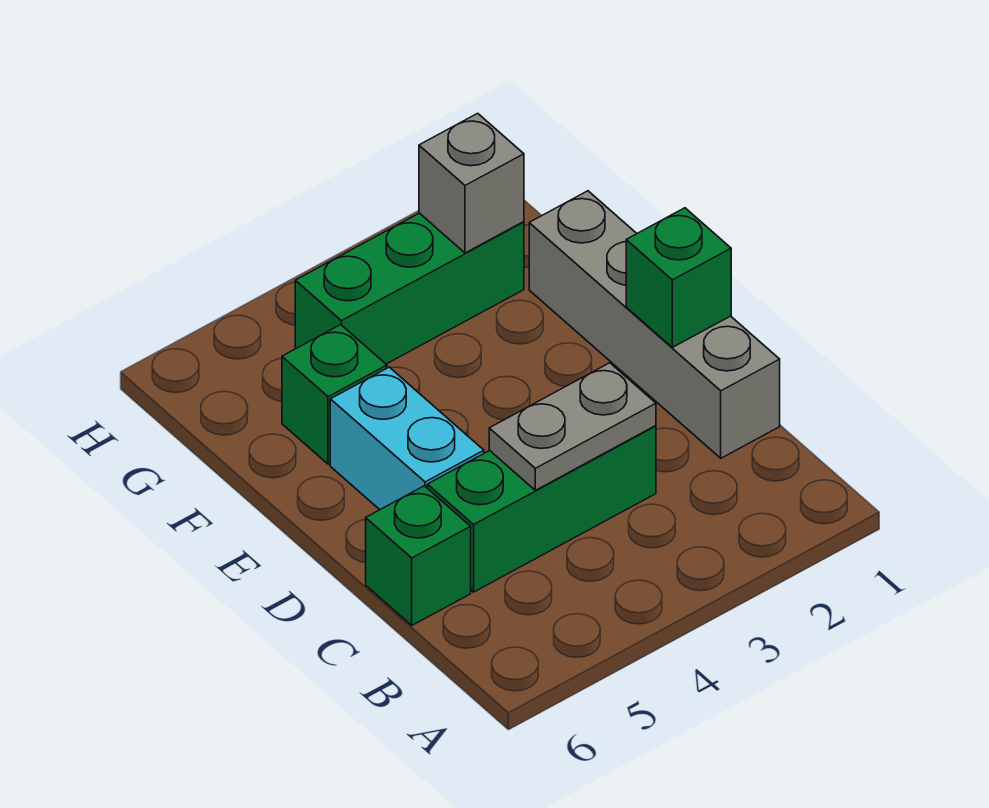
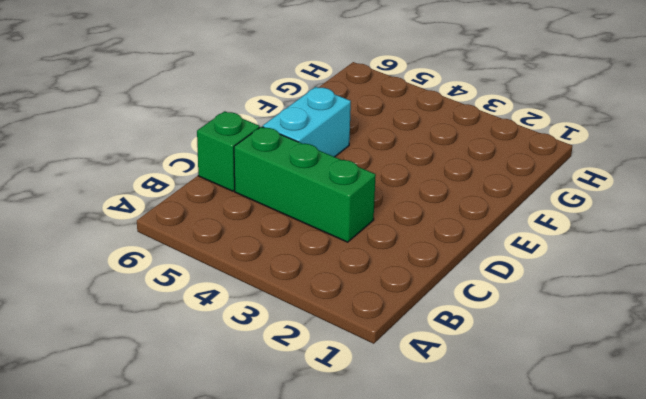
none -> grey 1x4 brick [529,191,780,458]
none -> green 1x1 brick [282,325,387,464]

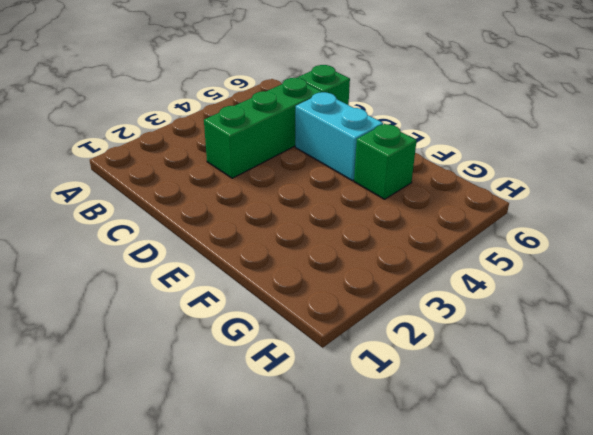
none -> grey 1x4 brick [529,191,780,458]
none -> green 1x3 brick [295,213,524,364]

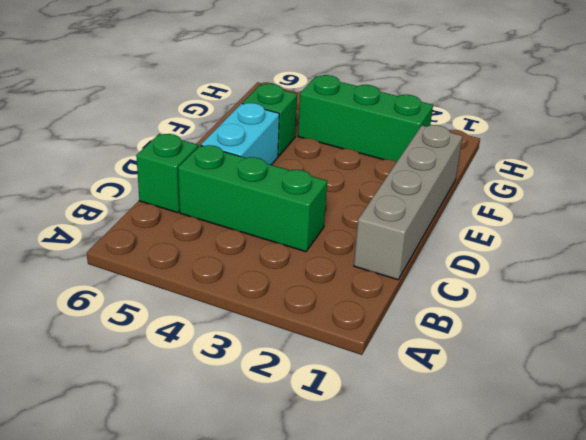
none -> grey 1x2 plate [489,363,656,490]
none -> green 1x1 brick [626,208,731,347]

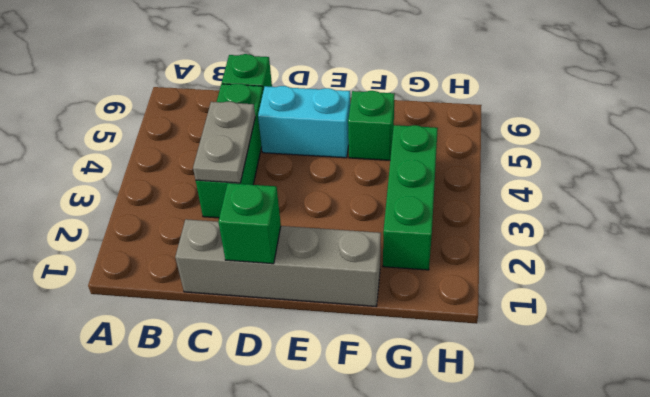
none -> grey 1x1 brick [419,113,524,253]

